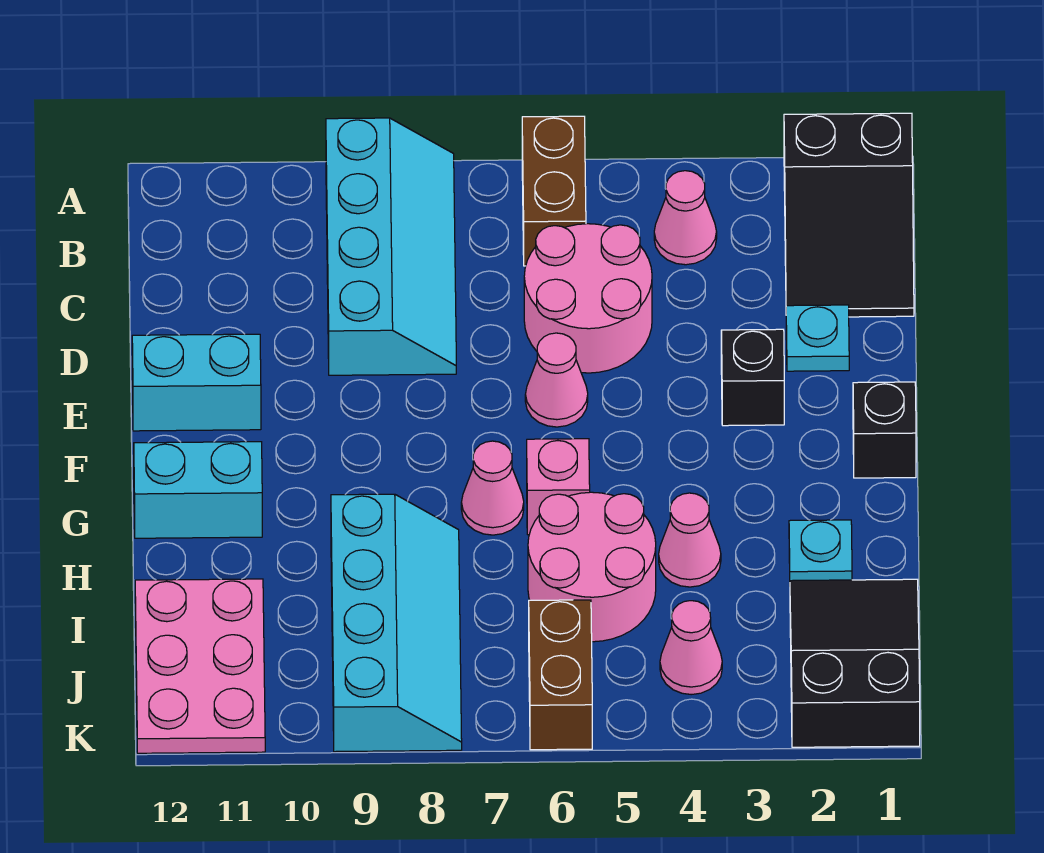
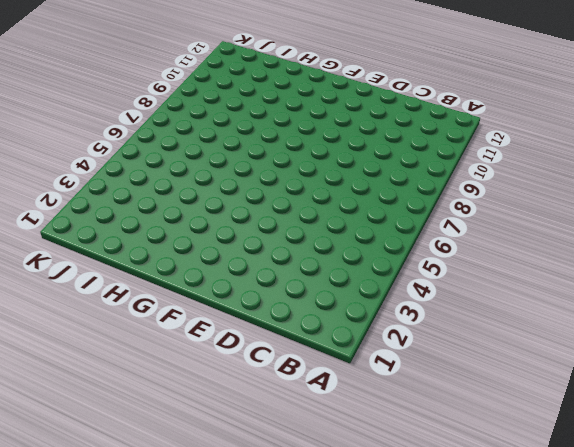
none -> black 2x3 slope [784,113,914,317]
none -> brown 1x2 brick [522,116,586,266]
none -> cyan 2x4 slope [326,118,456,375]

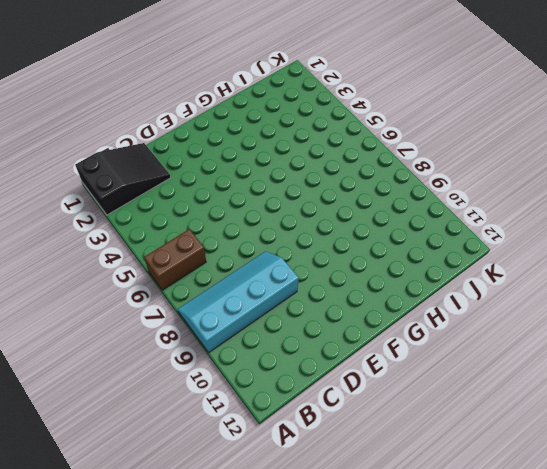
none -> pink 1x1 cone [654,171,717,265]
none -> pink 2x2 round brick [524,224,652,373]
none -> cyan 1x1 plate [786,305,849,371]

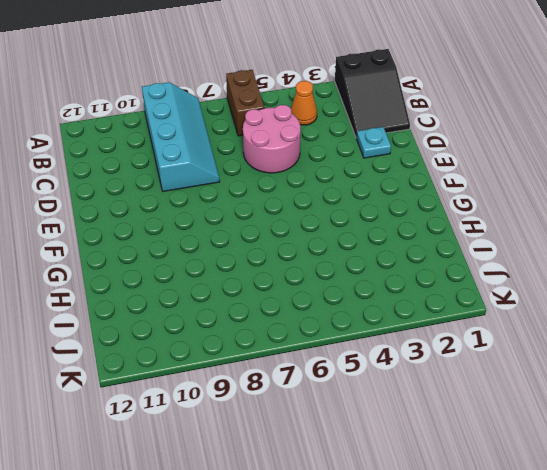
orange 1x1 cone [291,81,317,125] -> pink 1x1 cone [654,171,717,265]
none -> black 1x1 brick [721,329,784,426]
none -> pink 1x1 cone [525,333,588,427]
none -> cyan 1x2 brick [132,334,261,431]

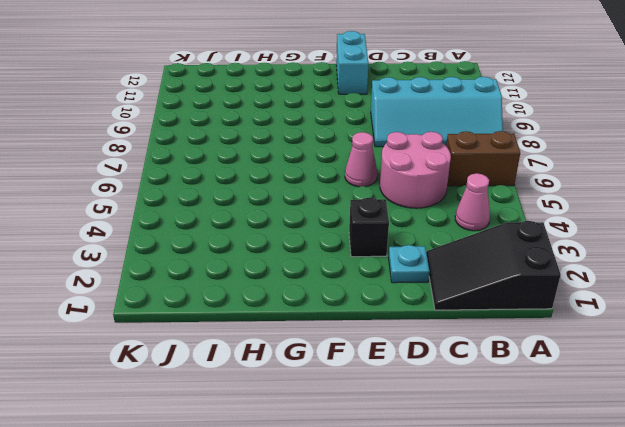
none -> black 1x1 brick [853,382,916,478]
none -> pink 1x1 brick [527,439,590,535]
none -> pink 1x1 cone [461,441,524,535]

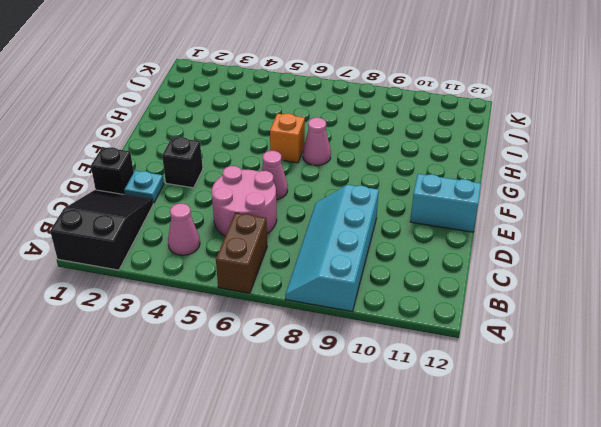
black 1x1 brick [91,147,134,195] -> black 1x1 brick moved to [853,382,916,478]
orange 1x1 brick [270,113,305,163] -> pink 1x1 brick [527,439,590,535]
none -> cyan 1x2 brick [134,442,262,538]
none -> cyan 1x1 plate [789,520,852,581]
none -> pink 1x1 cone [659,493,721,587]

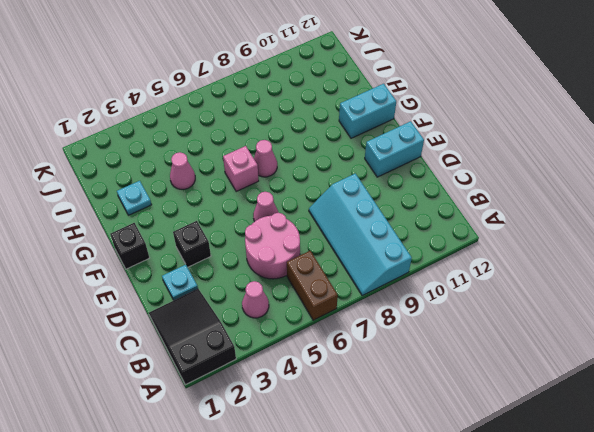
none -> pink 2x2 round brick [528,492,656,642]
none -> cyan 2x4 slope [331,494,462,752]
none -> black 2x3 slope [790,579,920,747]

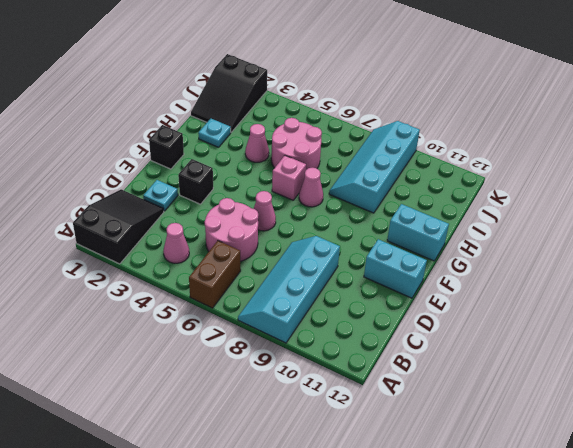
none -> pink 2x3 plate [135,579,265,753]
none -> pink 1x1 cone [660,601,722,695]
none -> brown 1x2 brick [529,600,592,750]

